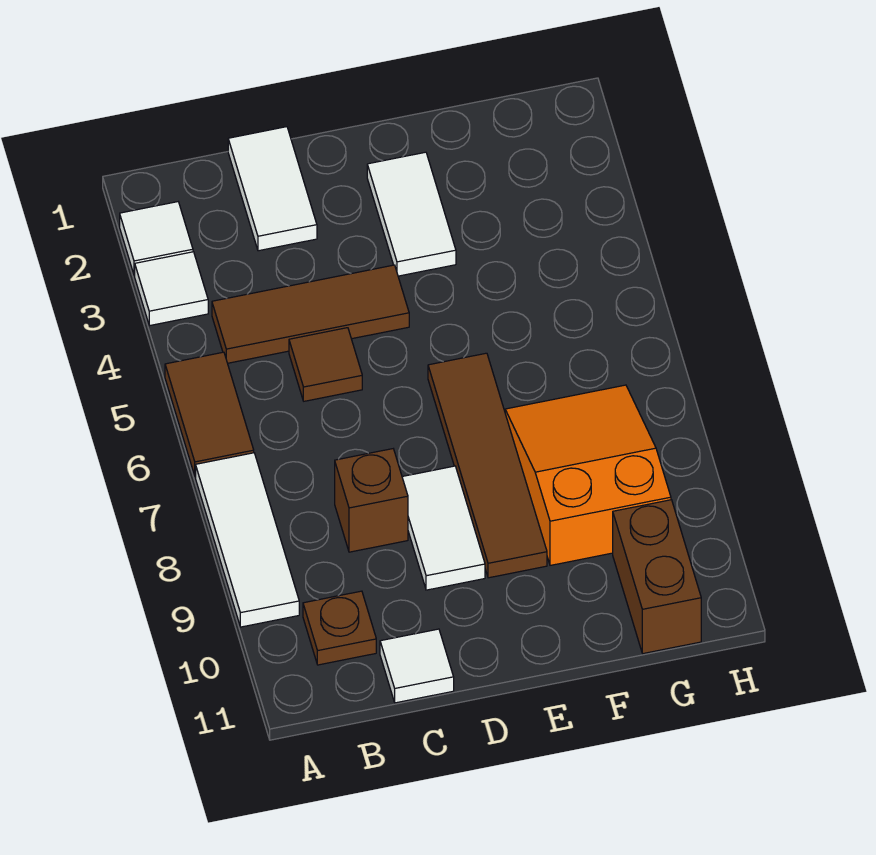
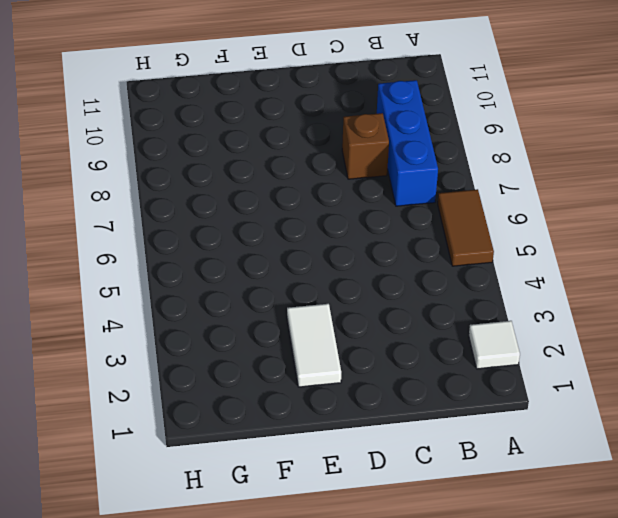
blue 1x3 brick [377,80,438,206] -> none
none -> white 1x1 tile [135,252,208,326]
none -> white 1x3 tile [196,453,299,627]
none -> brown 1x3 tile [212,265,409,363]

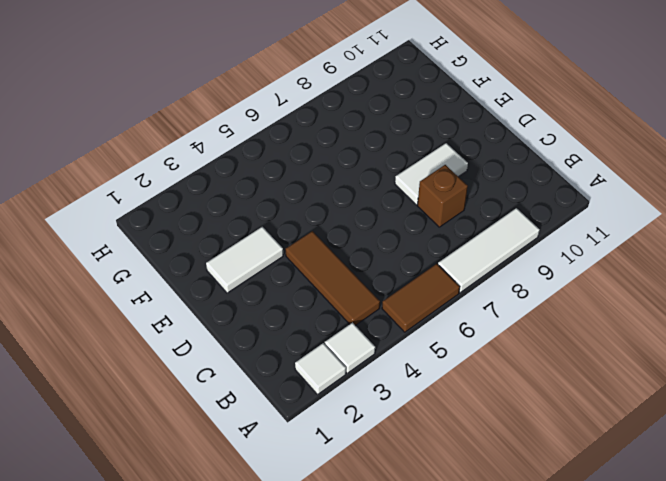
none -> brown 1x1 plate [303,591,376,665]
none -> white 1x2 tile [228,127,317,251]
none -> brown 1x1 tile [289,328,362,401]

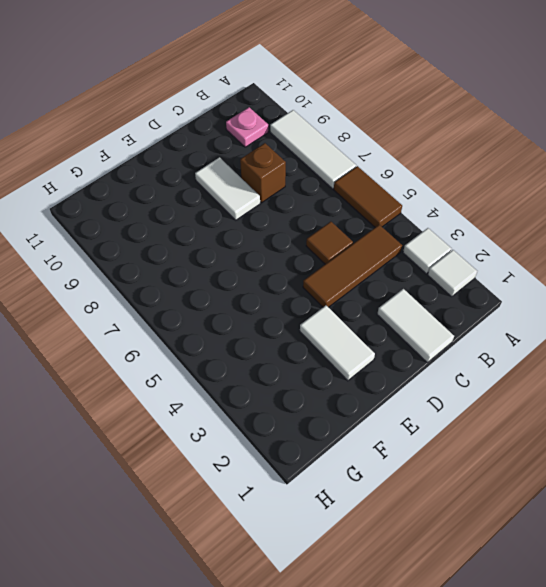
pink 1x1 plate [226,107,268,147] -> brown 1x1 plate [303,591,376,665]
none -> white 1x1 tile [380,629,454,703]
none -> brown 1x4 tile [428,353,547,578]
none -> orange 2x3 slope [505,385,671,565]

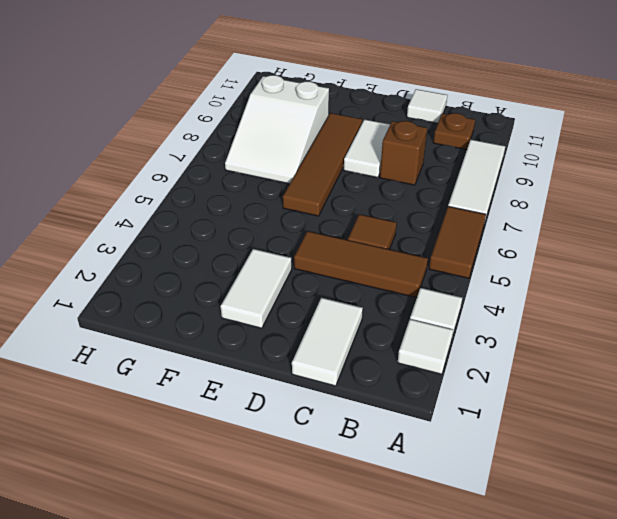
white 2x3 slope [225,75,329,184] -> orange 2x3 slope [505,385,671,565]
none -> brown 1x2 brick [613,500,701,654]

